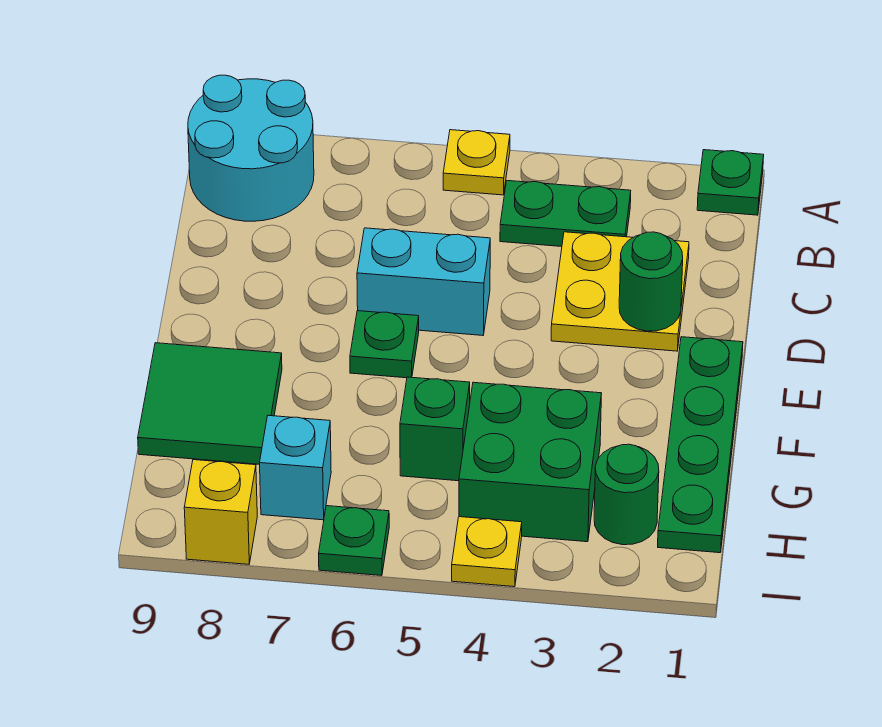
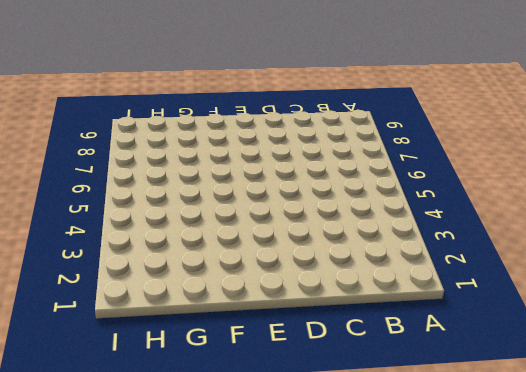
none -> green 1x1 plate [697,150,764,215]
none -> yellow 1x1 plate [443,130,510,195]
none -> cyan 2x2 round brick [188,75,314,221]

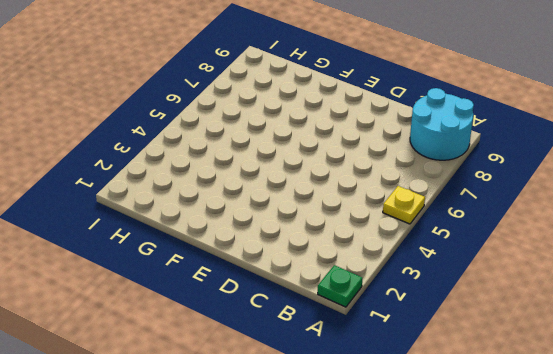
none -> green 1x2 plate [500,181,631,247]
none -> yellow 2x2 plate [551,232,689,351]
none -> cyan 1x2 brick [357,228,490,335]

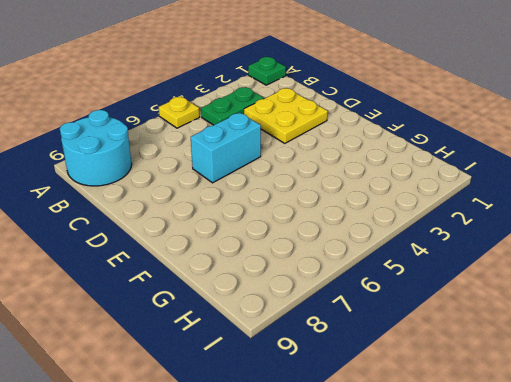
none -> green 1x4 plate [658,337,743,553]
none -> green 1x1 plate [350,311,419,378]
none -> green 2x2 tile [138,343,282,464]

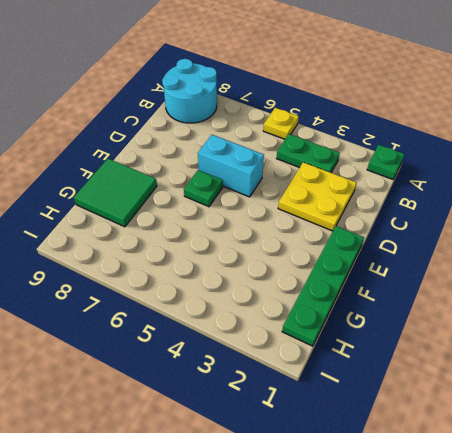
none -> green 2x2 brick [459,382,602,542]
none -> green 1x1 brick [400,377,470,481]
none -> green 1x1 round brick [594,444,659,545]

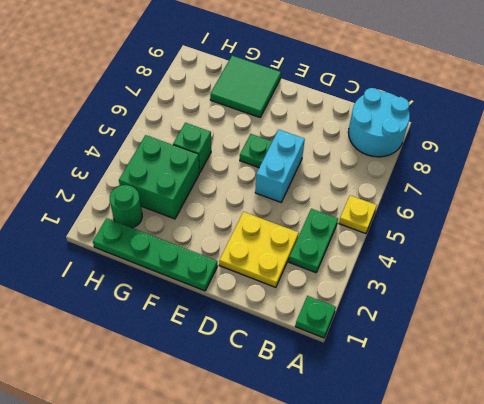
none -> cyan 1x1 brick [260,415,331,520]
none -> yellow 1x1 plate [452,517,522,587]
none -> green 1x1 plate [319,506,389,576]

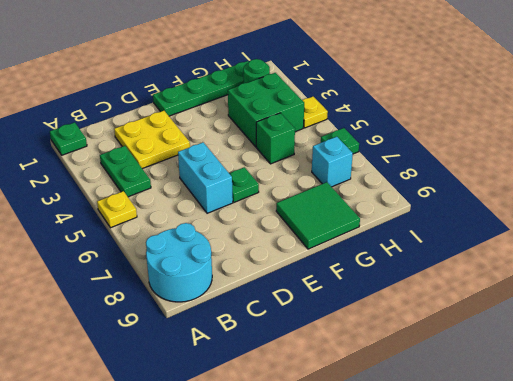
none -> yellow 1x1 brick [184,460,257,564]
none -> green 1x1 round brick [619,232,683,331]

